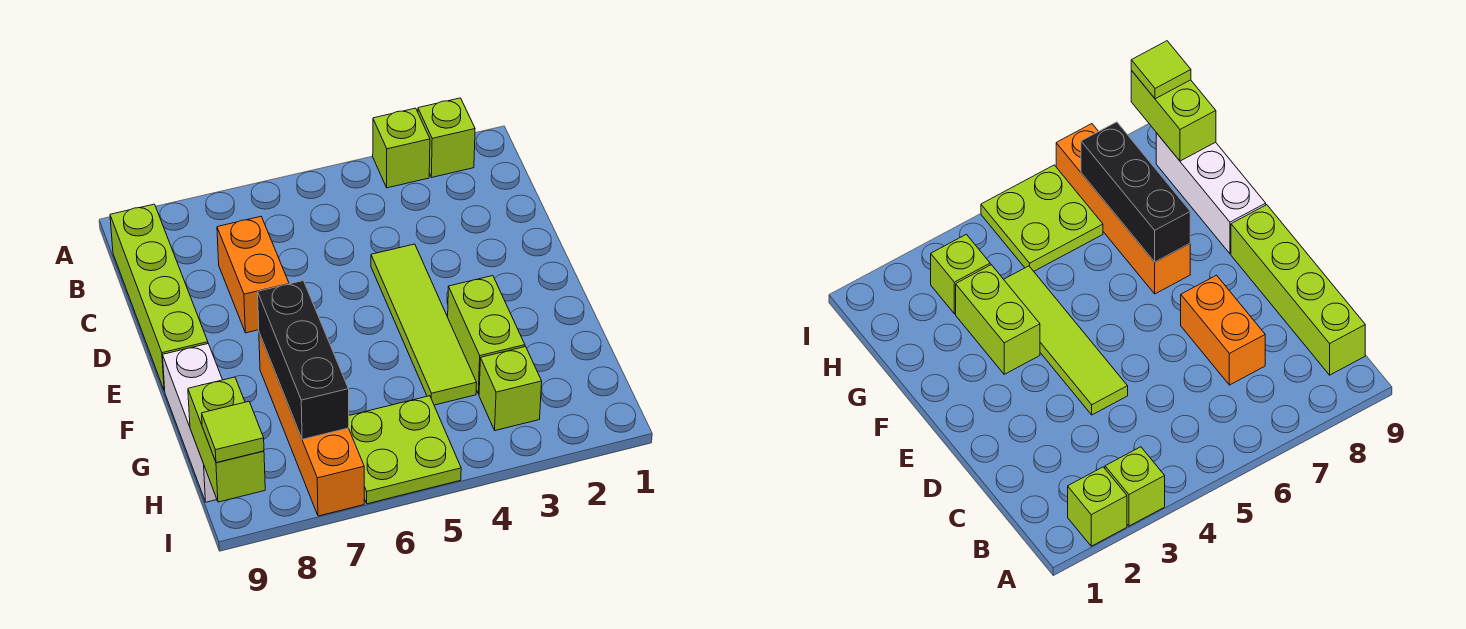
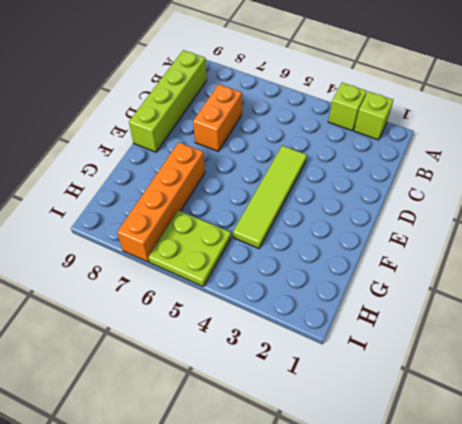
none -> lime 1x2 brick [448,276,525,394]
none -> white 1x3 brick [163,344,222,502]
none -> lime 1x1 brick [479,347,542,431]

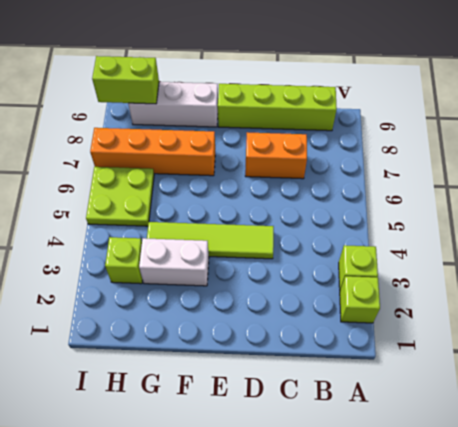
white 1x2 brick [139,238,209,286] -> lime 1x2 brick [448,276,525,394]
none -> black 1x3 brick [258,281,349,439]
none -> lime 1x1 tile [202,402,264,463]

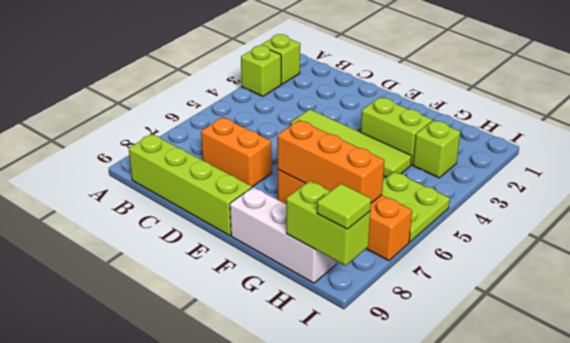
orange 1x3 brick [277,120,385,203] -> black 1x3 brick [258,281,349,439]

